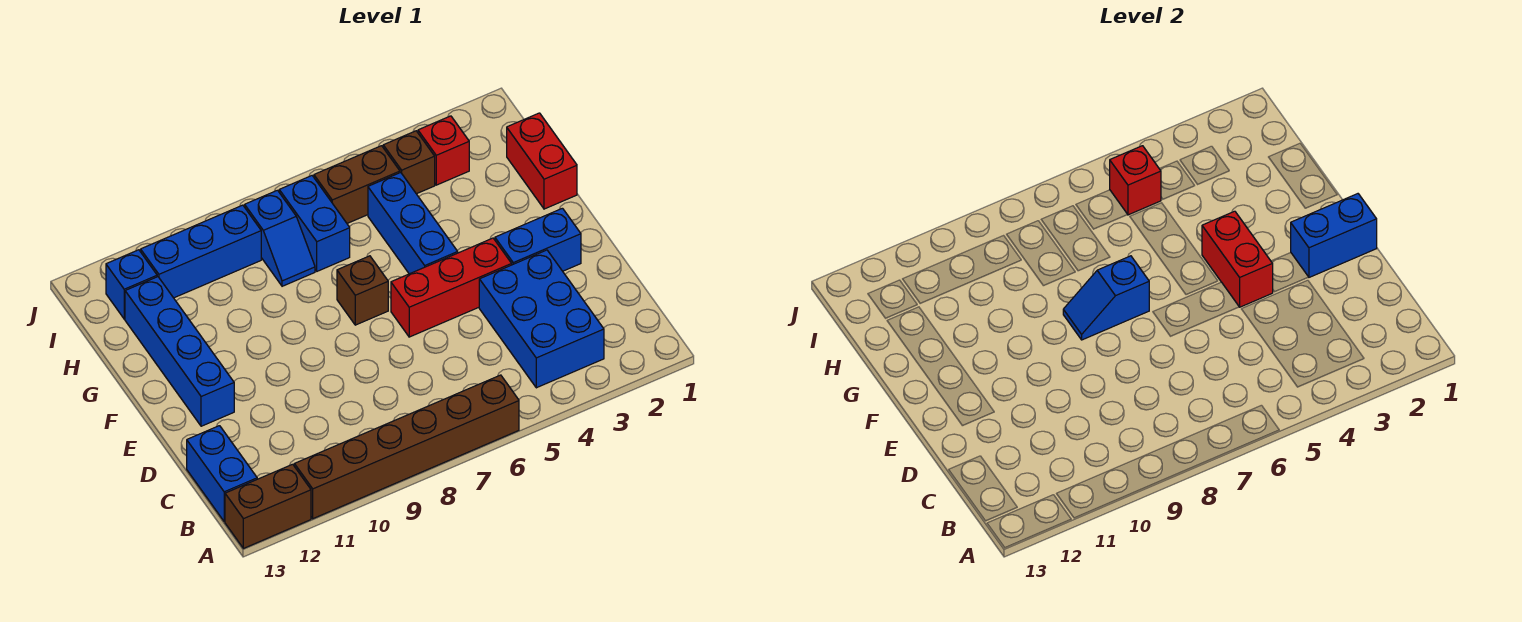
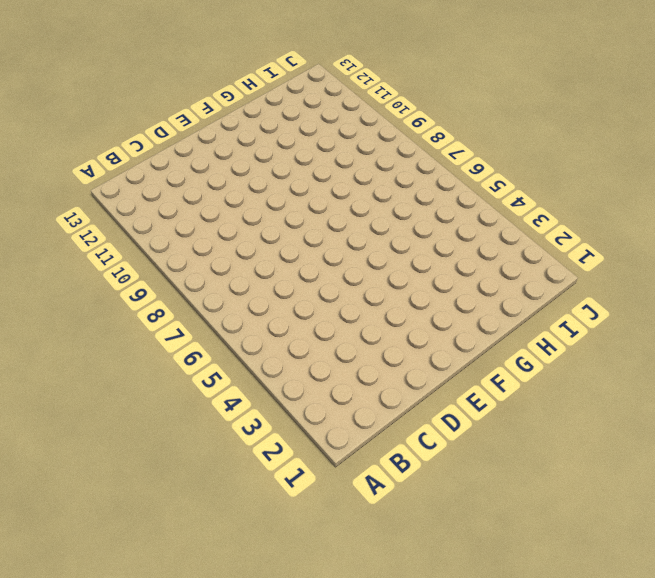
none -> brown 1x6 brick [294,375,519,519]
none -> brown 1x2 brick [225,464,311,548]
none -> blue 2x3 brick [479,250,604,388]

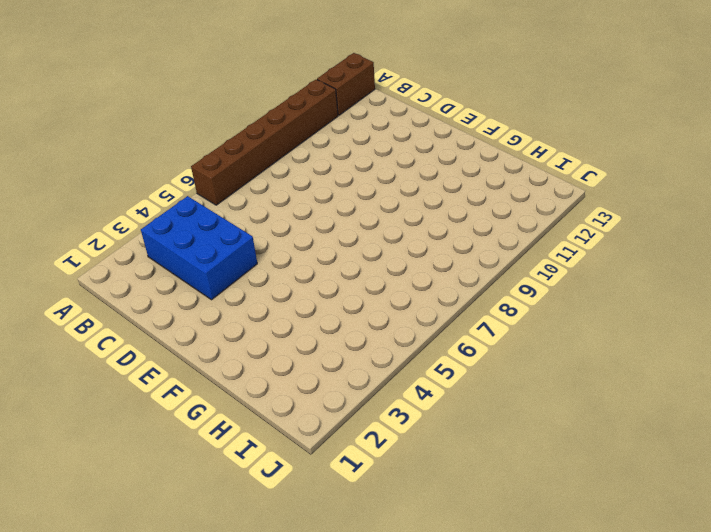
none -> blue 1x2 brick [187,426,257,522]
none -> blue 1x2 brick [495,208,581,271]
none -> red 1x3 brick [391,238,512,337]

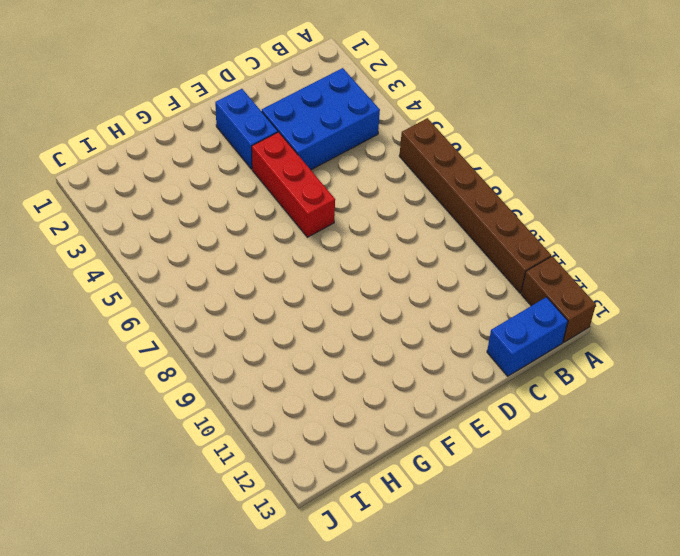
none -> blue 1x4 brick [125,277,234,426]
none -> blue 1x3 brick [368,173,458,274]
none -> brown 1x1 brick [337,256,388,325]

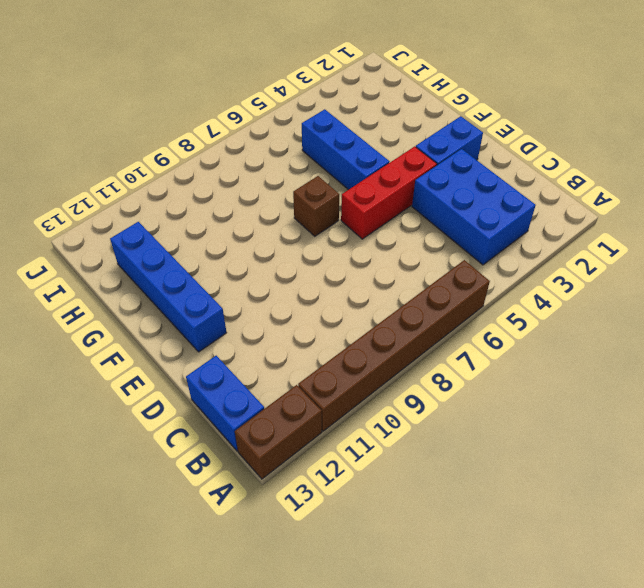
none -> red 1x2 brick [507,113,577,209]
none -> blue 1x2 brick [279,176,350,271]
none -> blue 1x2 slope [245,190,315,286]

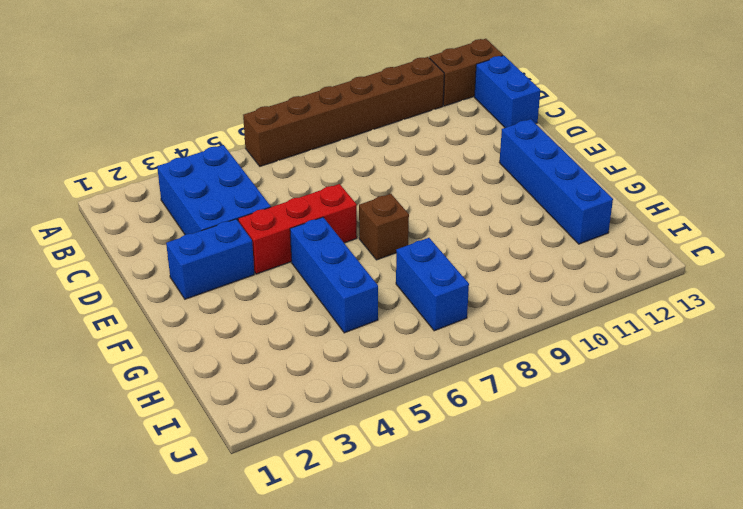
none -> red 1x2 brick [507,113,577,209]
none -> blue 1x2 slope [245,190,315,286]
none -> red 1x1 brick [418,116,469,185]

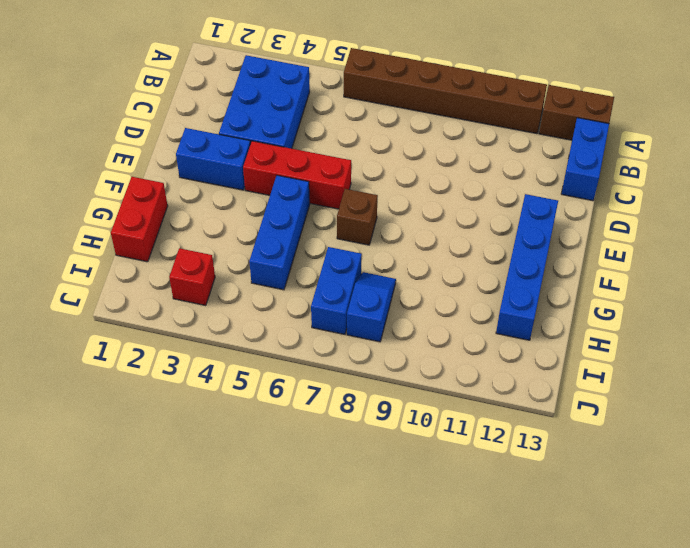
none -> brown 1x1 brick [383,131,435,194]
none -> brown 1x2 brick [314,146,400,223]
none -> blue 1x3 brick [141,205,261,298]

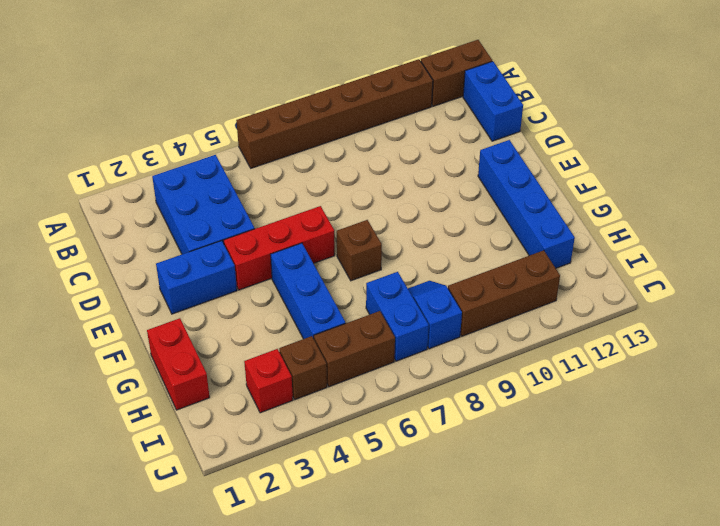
brown 1x3 brick [448,250,560,336] -> blue 1x3 brick [141,205,261,298]
none -> blue 1x1 brick [106,250,157,319]
none -> blue 1x2 brick [1291,194,1377,277]
none -> red 1x2 brick [1202,211,1273,307]

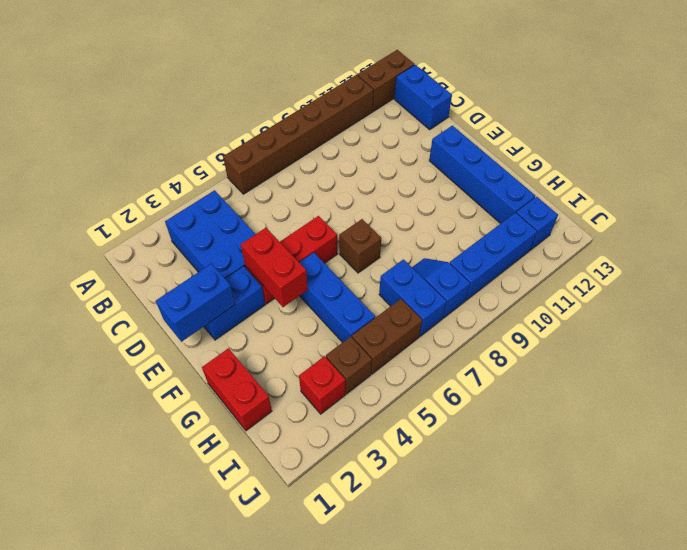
none -> blue 1x2 slope [1063,256,1149,340]
none -> red 1x1 brick [1110,146,1161,215]

